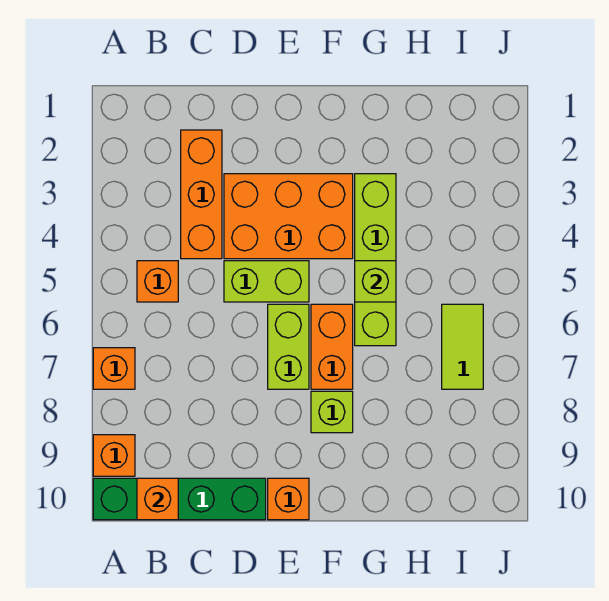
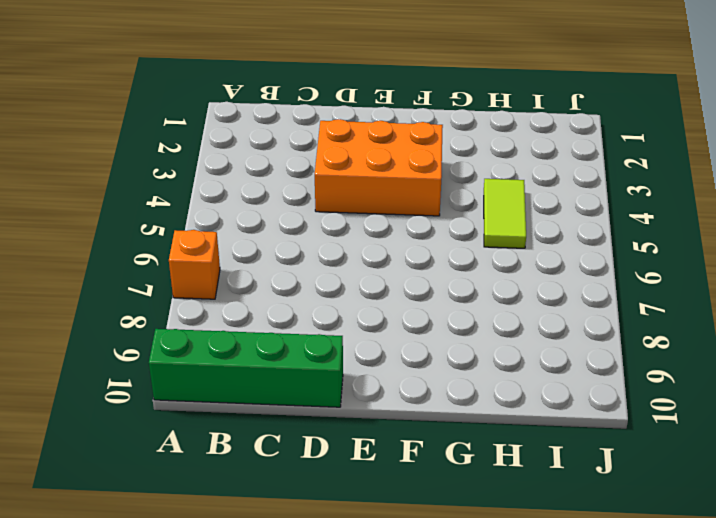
lime 1x2 tile [484,179,526,248] -> lime 1x2 tile moved to [442,304,483,389]
none -> orange 1x1 brick [93,435,135,476]
none -> orange 1x1 brick [137,261,178,302]
none -> orange 1x3 brick [181,130,222,259]

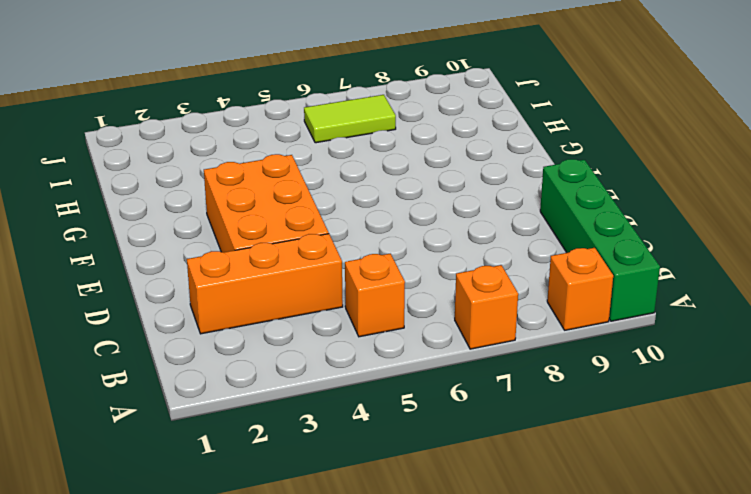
none -> lime 1x2 brick [224,261,309,302]
none -> lime 1x2 brick [268,304,309,389]
none -> orange 1x1 brick [268,478,309,520]

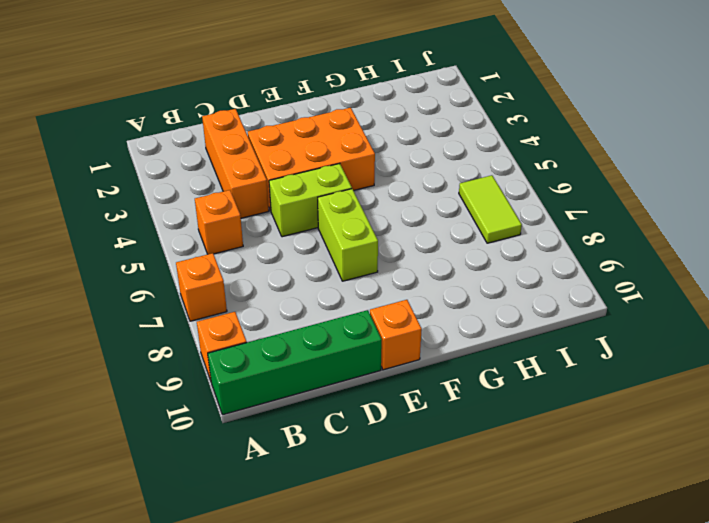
none -> orange 1x2 brick [311,304,353,389]
none -> lime 1x1 brick [311,391,353,433]
none -> lime 1x4 brick [355,174,396,346]

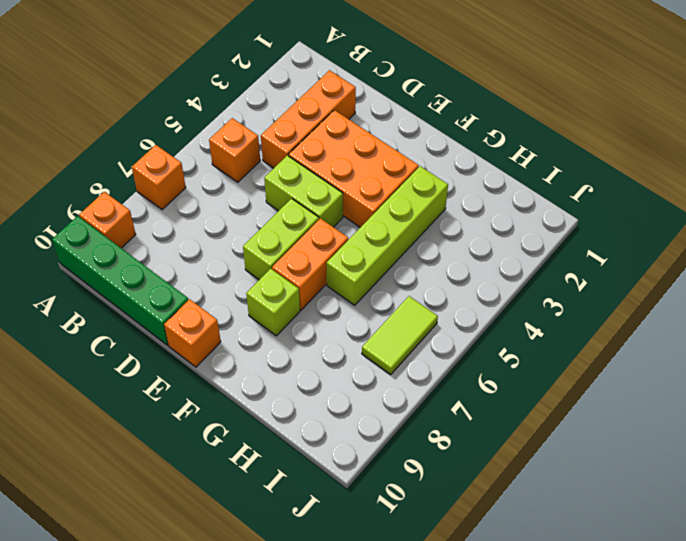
none -> orange 1x1 brick [137,478,178,520]
none -> lime 1x1 brick [355,261,396,302]

